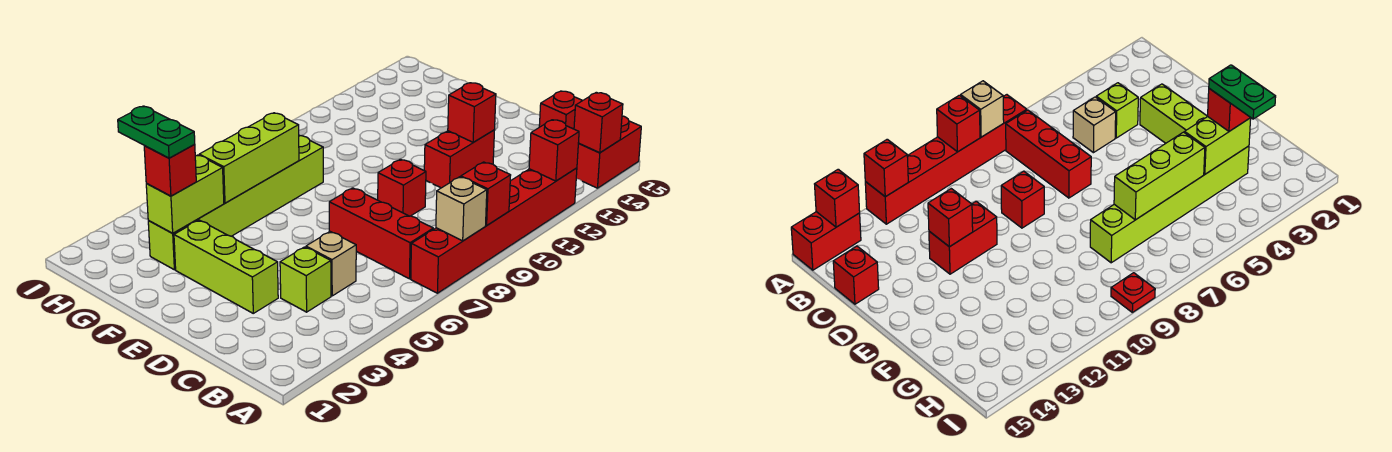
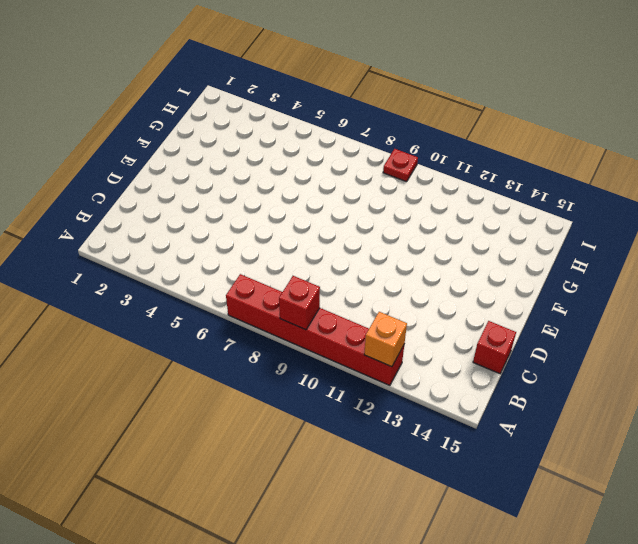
orange 1x1 brick [364,312,407,367] -> red 1x1 brick [529,120,579,181]
none -> red 1x2 brick [576,116,641,188]
none -> red 1x3 brick [329,188,433,279]
none -> lime 1x1 brick [280,247,331,312]

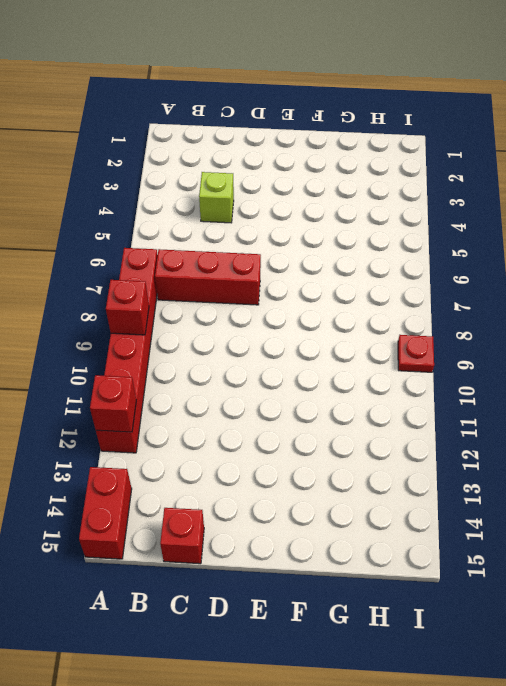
none -> tan 1x1 brick [306,232,356,296]
none -> lime 1x3 brick [174,220,278,313]
none -> red 1x1 brick [378,159,426,216]

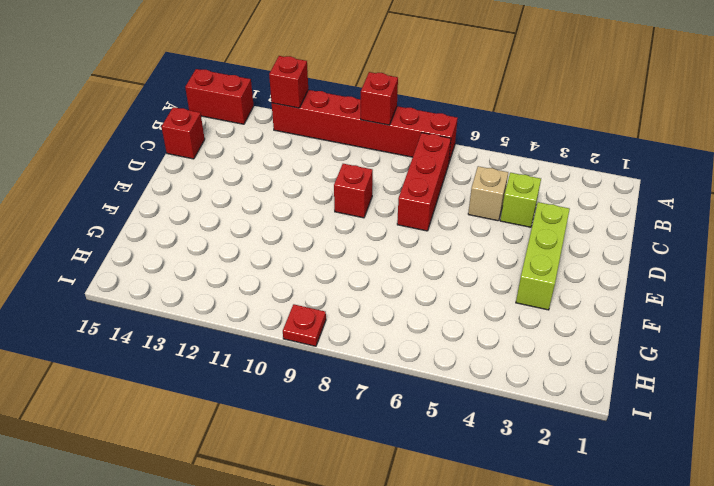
none -> red 1x2 brick [424,130,495,188]
none -> lime 1x6 brick [148,135,323,270]
none -> tan 1x1 brick [436,177,487,241]

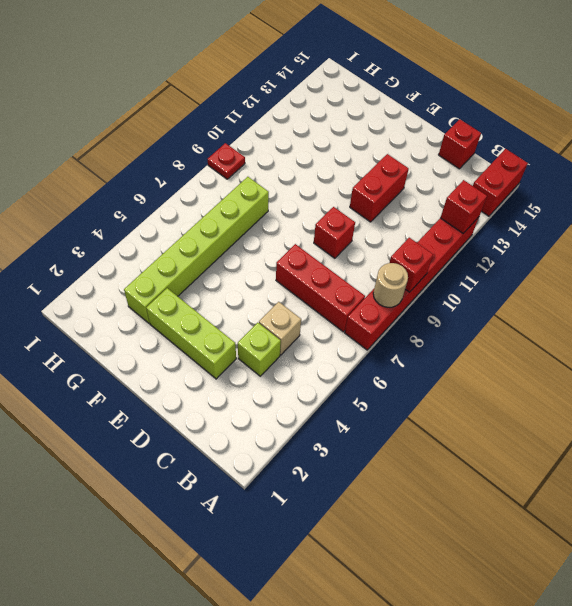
tan 1x1 round brick [373,263,408,307] -> tan 1x1 brick [436,177,487,241]
none -> red 1x1 brick [574,92,623,153]
none -> red 1x1 brick [448,83,496,142]
none -> lime 1x2 brick [146,155,224,233]

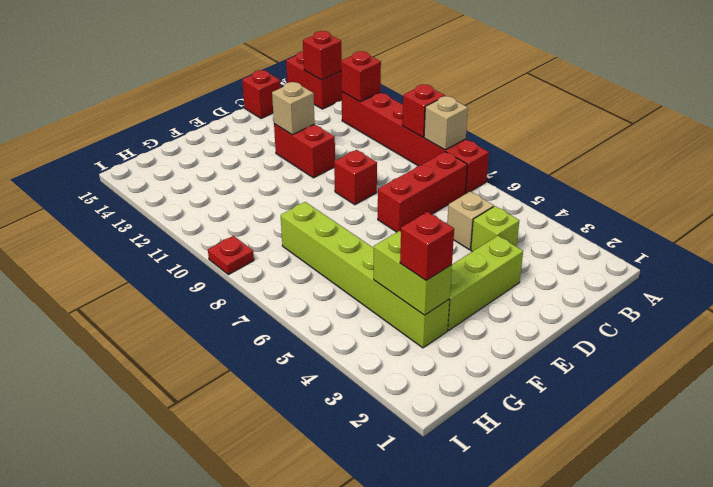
tan 1x1 brick [272,82,315,135] -> red 1x1 brick [448,83,496,142]
none -> lime 1x3 brick [199,113,299,203]
none -> green 1x2 plate [118,106,195,158]

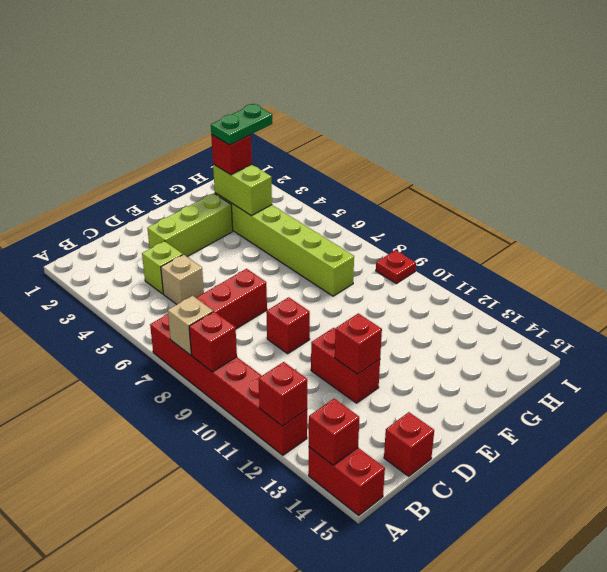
none -> lime 1x3 brick [199,113,299,203]

